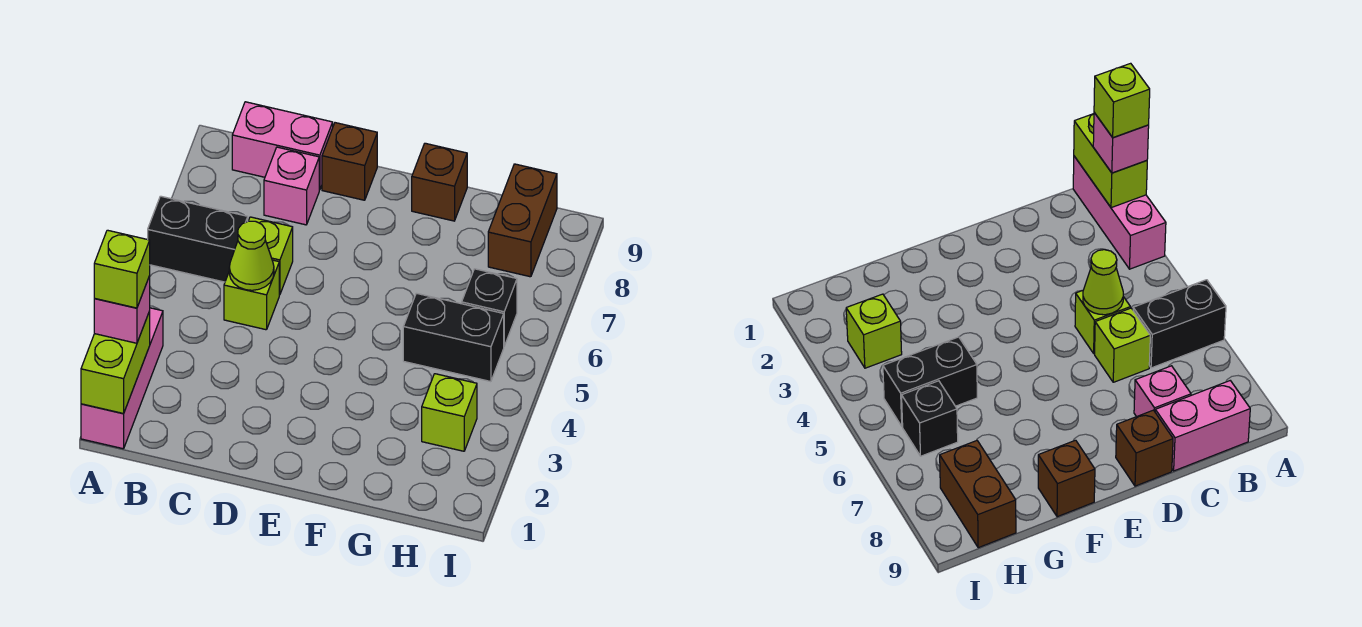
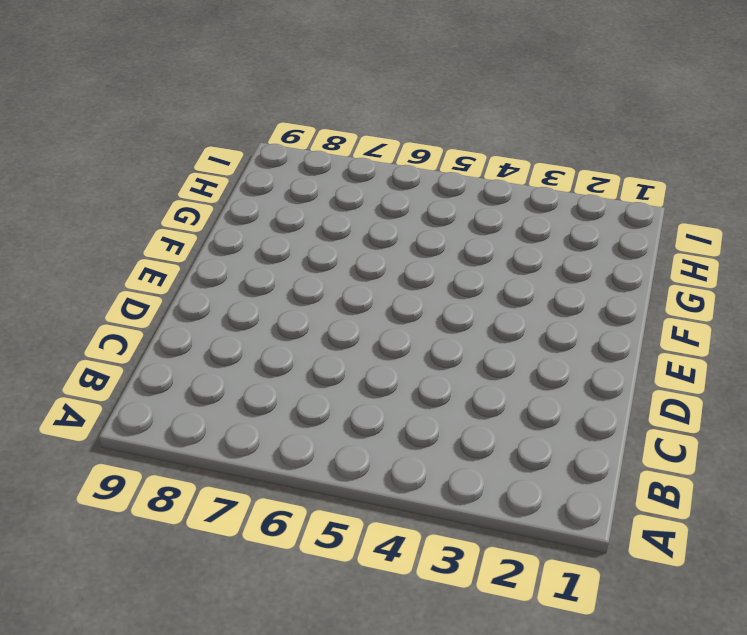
none -> pink 1x3 brick [81,308,163,449]
none -> black 1x2 brick [148,196,248,282]
none -> pink 1x2 brick [232,102,333,190]

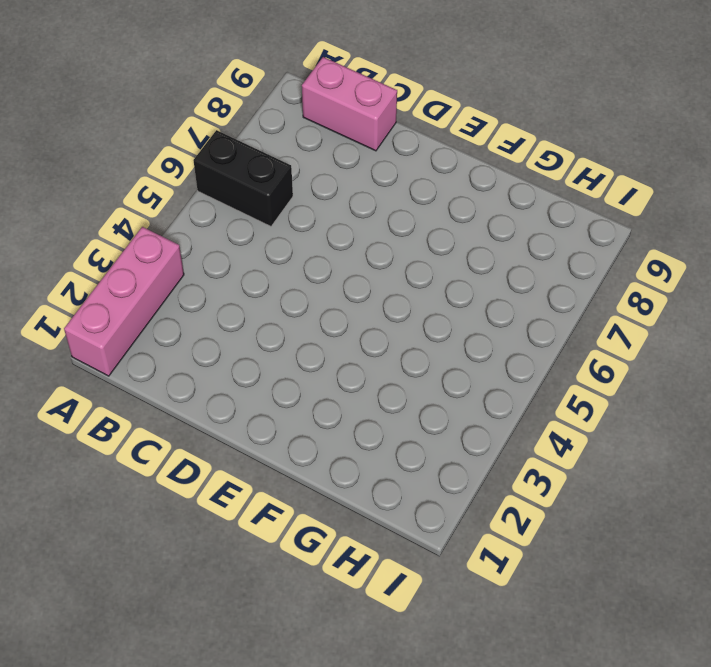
none -> lime 1x1 brick [224,260,279,330]
none -> lime 1x1 brick [249,217,293,295]
none -> pink 1x1 brick [264,147,319,225]

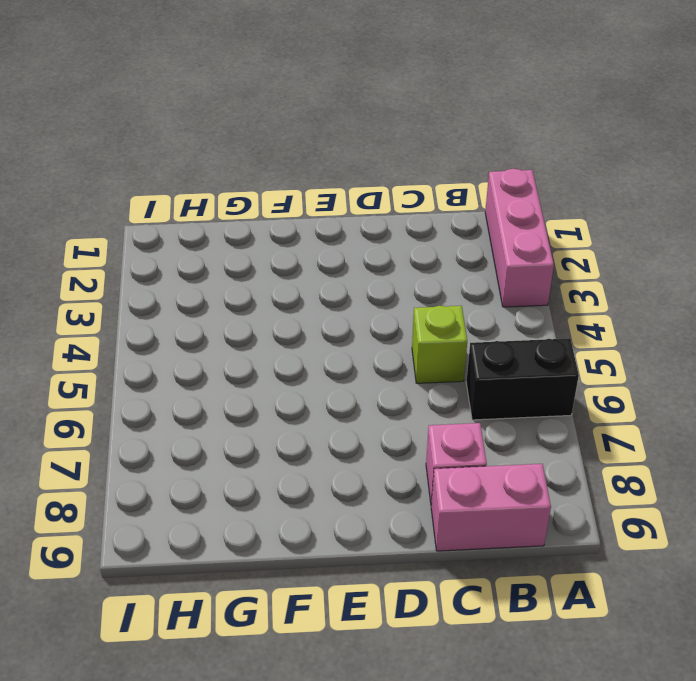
none -> lime 1x1 brick [249,217,293,295]
none -> brown 1x1 brick [322,123,377,200]
none -> brown 1x1 brick [412,143,467,221]

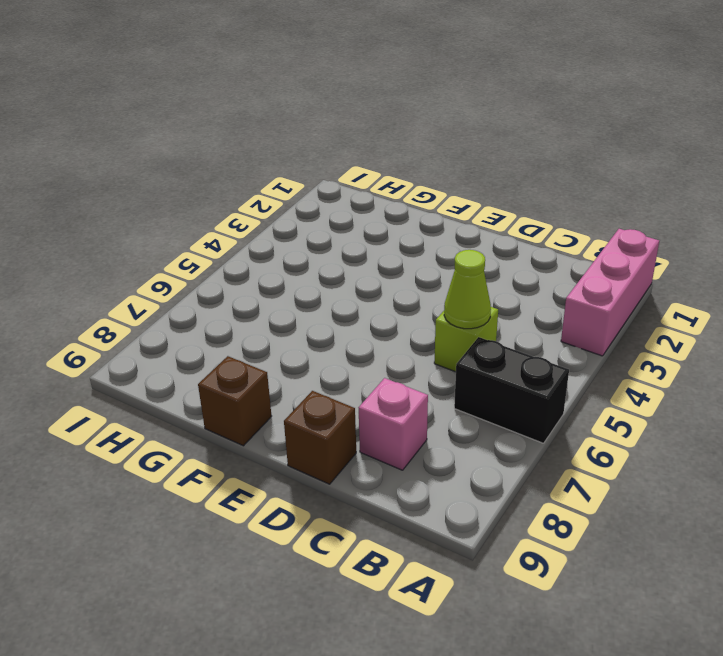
none -> pink 1x2 brick [232,102,333,190]
none -> lime 1x1 brick [249,217,293,295]
none -> black 1x2 brick [403,293,504,382]

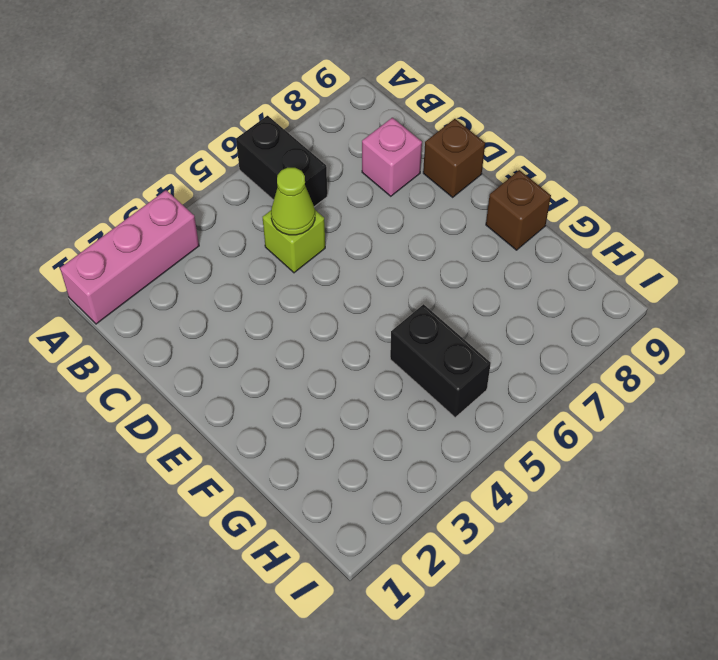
none -> pink 1x2 brick [232,102,333,190]
none -> lime 1x1 brick [249,217,293,295]
none -> lime 1x1 brick [422,374,477,451]

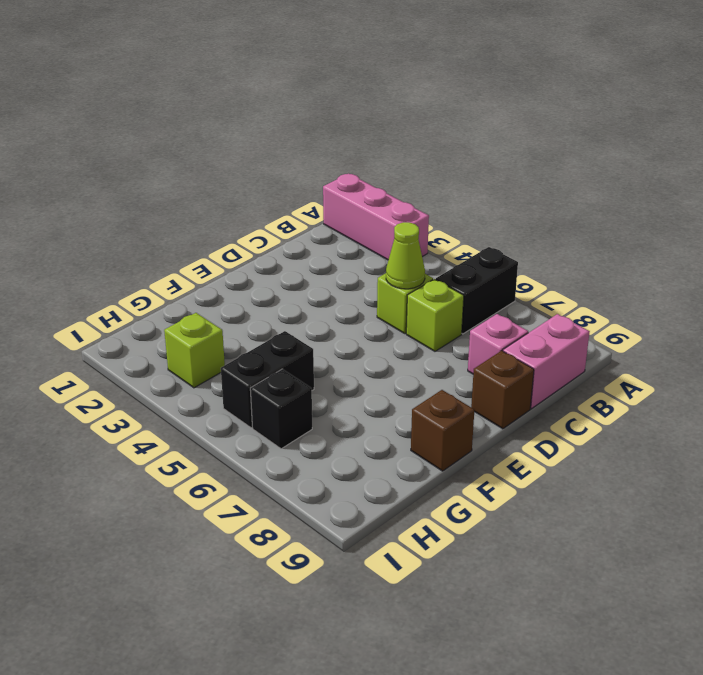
none -> brown 1x2 brick [488,164,557,277]
none -> lime 1x2 brick [81,311,150,413]
none -> pink 1x1 brick [94,276,150,343]

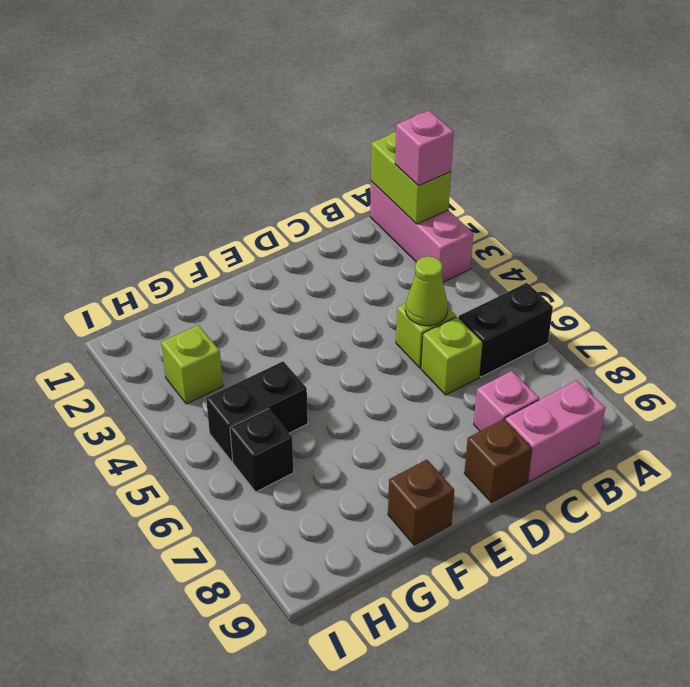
none -> brown 1x2 brick [488,164,557,277]
none -> lime 1x1 brick [94,230,150,308]

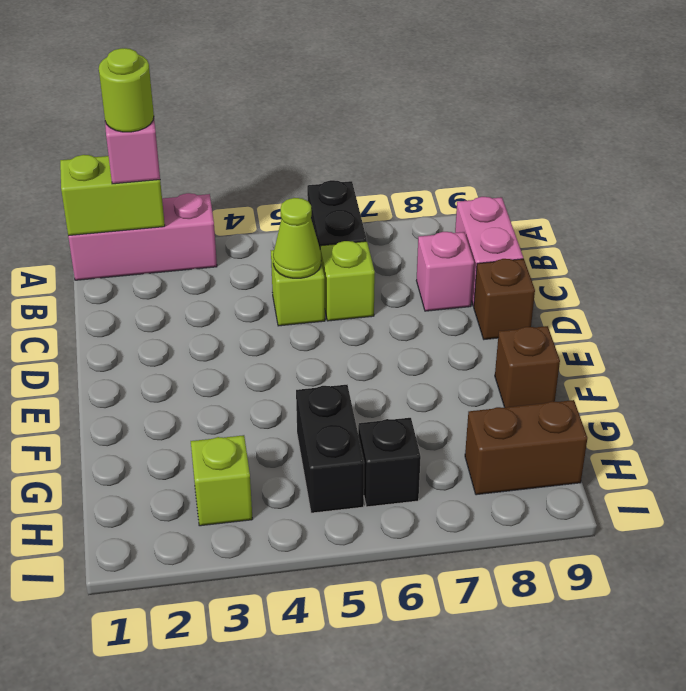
lime 1x1 round brick [99,48,154,132] -> lime 1x1 brick [94,230,150,308]

